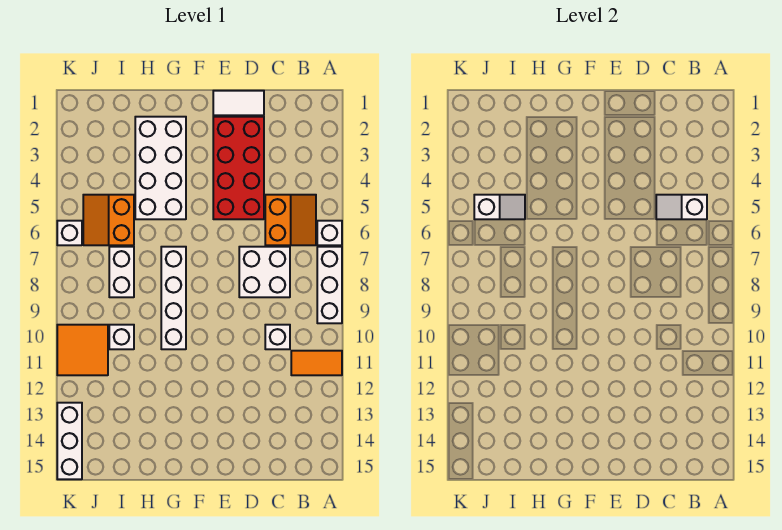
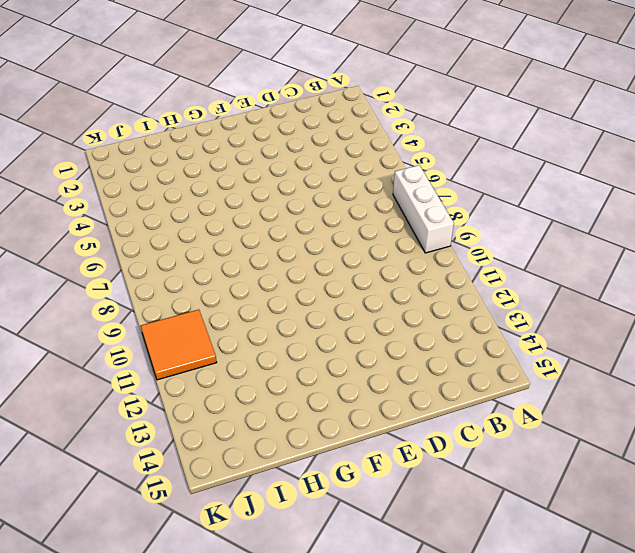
none -> white 1x1 brick [317,221,342,245]
none -> orange 1x2 tile [291,351,342,375]
none -> orange 2x2 slope [265,195,316,245]

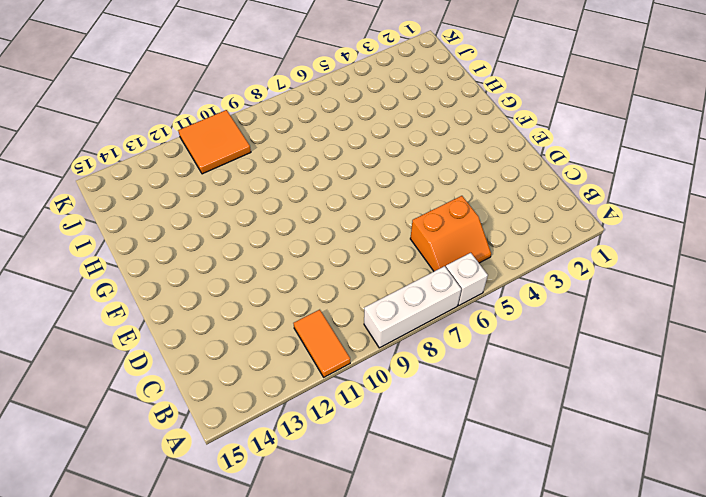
none -> white 2x2 brick [239,247,290,297]
none -> white 1x1 brick [265,325,290,349]
none -> white 1x2 tile [213,91,264,115]

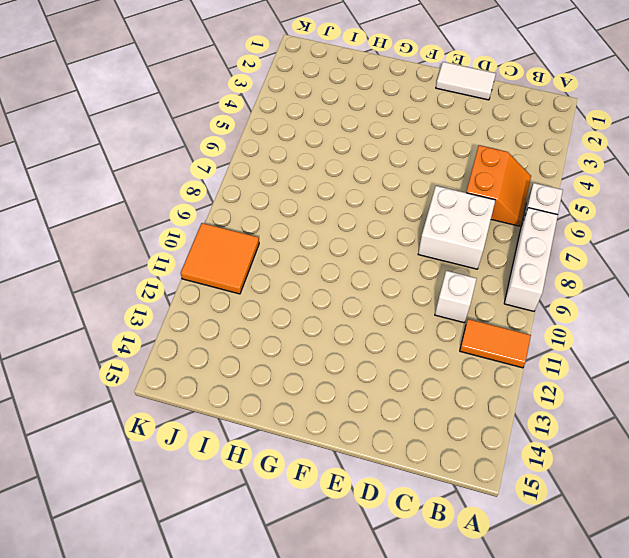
none -> red 2x4 brick [213,117,264,219]
none -> white 2x4 brick [135,117,186,219]
none -> white 1x4 brick [161,247,186,349]

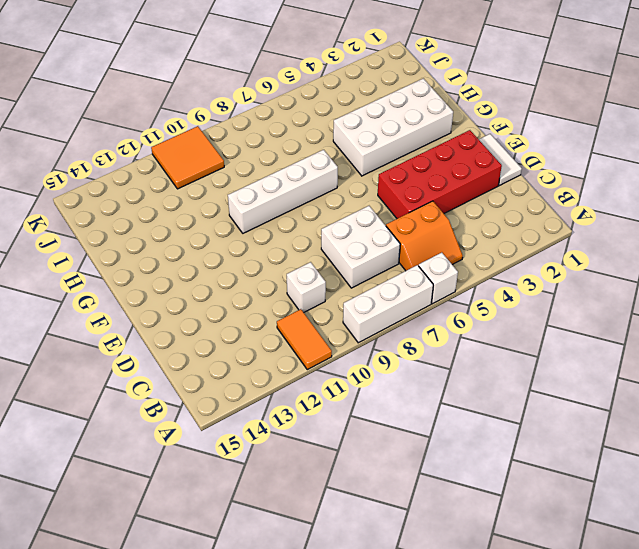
none -> orange 2x2 slope [83,195,134,245]
none -> white 1x2 brick [109,247,134,297]
none -> white 1x1 brick [109,325,134,349]

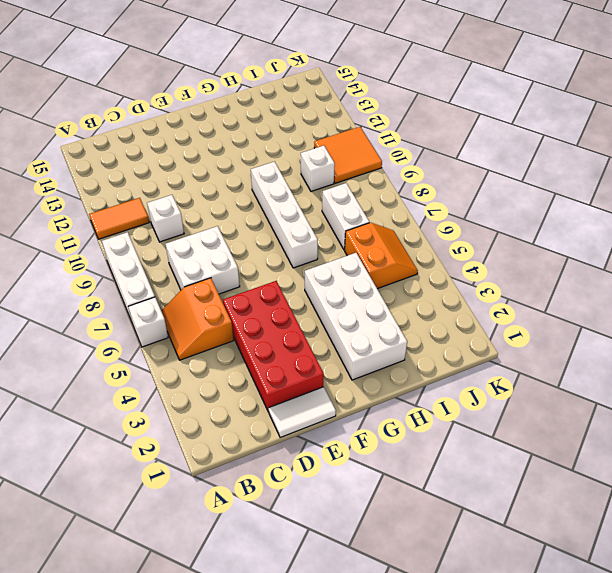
none -> white 1x1 brick [57,221,82,245]
none -> white 1x3 brick [57,403,82,479]
none -> white 1x2 slope [656,195,707,219]

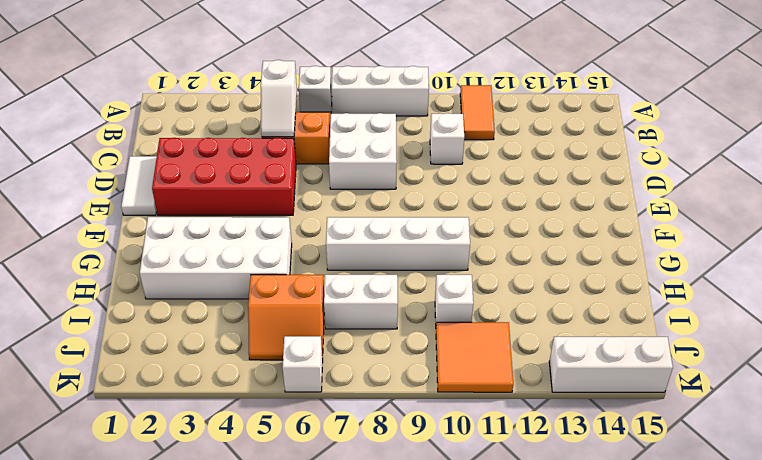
none -> white 1x2 slope [474,195,525,219]

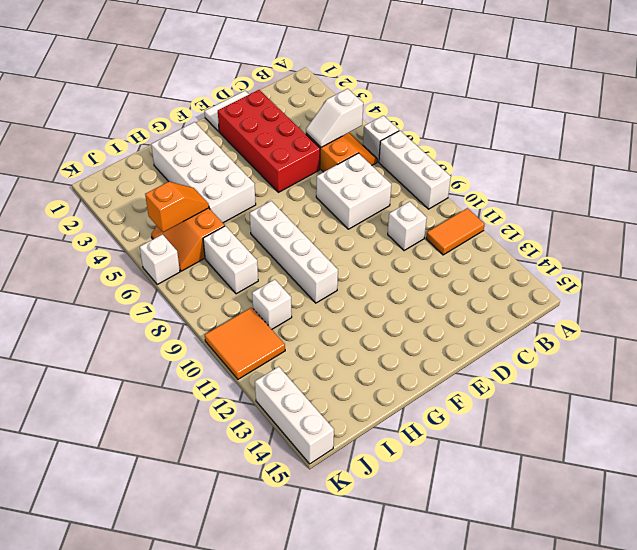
orange 1x2 slope [145,182,209,232] -> white 1x2 slope [474,195,525,219]

